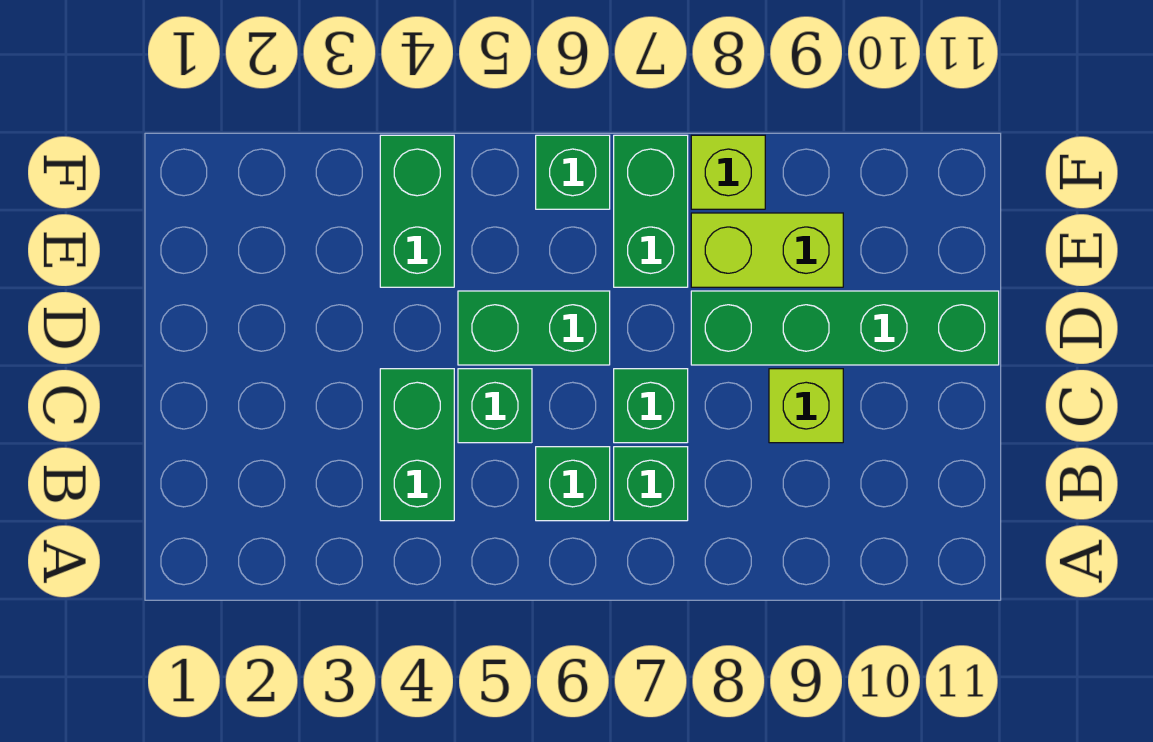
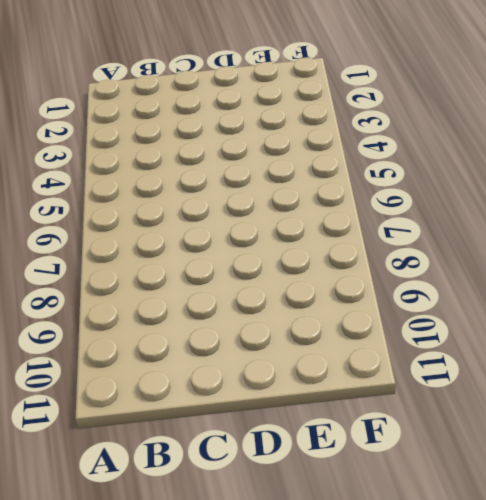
none -> green 1x2 brick [380,369,454,521]
none -> green 1x1 brick [536,447,610,521]
none -> green 1x1 brick [614,447,688,521]

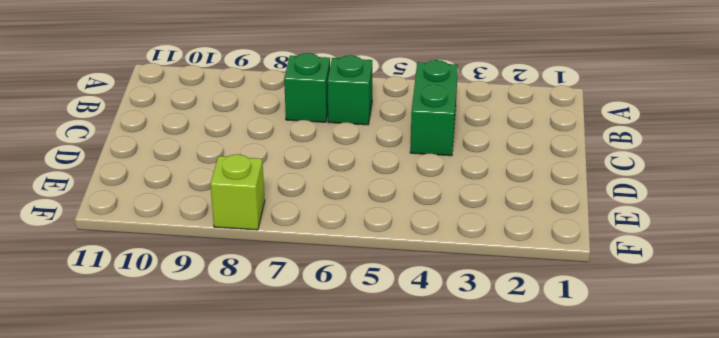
none -> green 1x1 brick [458,369,532,443]
none -> green 1x1 brick [614,369,688,443]
none -> lime 1x1 brick [769,369,843,443]

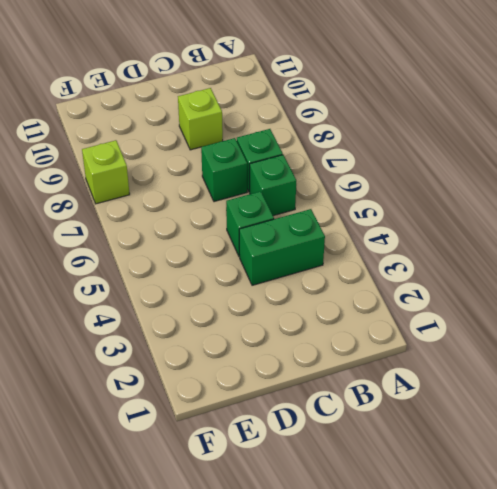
none -> green 1x2 brick [458,291,610,365]
none -> green 1x4 brick [691,291,999,365]
none -> green 1x2 brick [380,135,454,287]

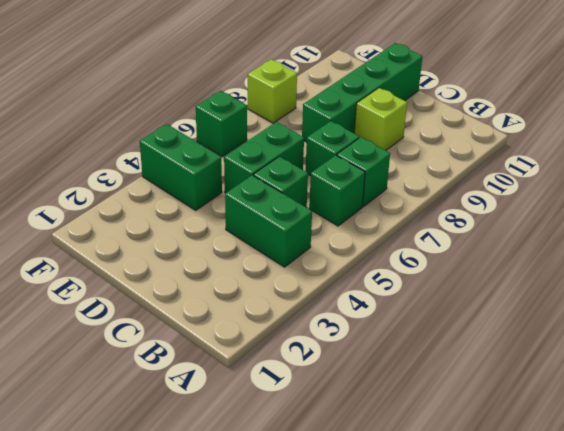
none -> green 1x2 brick [614,135,688,287]
none -> lime 1x2 brick [691,213,843,287]

